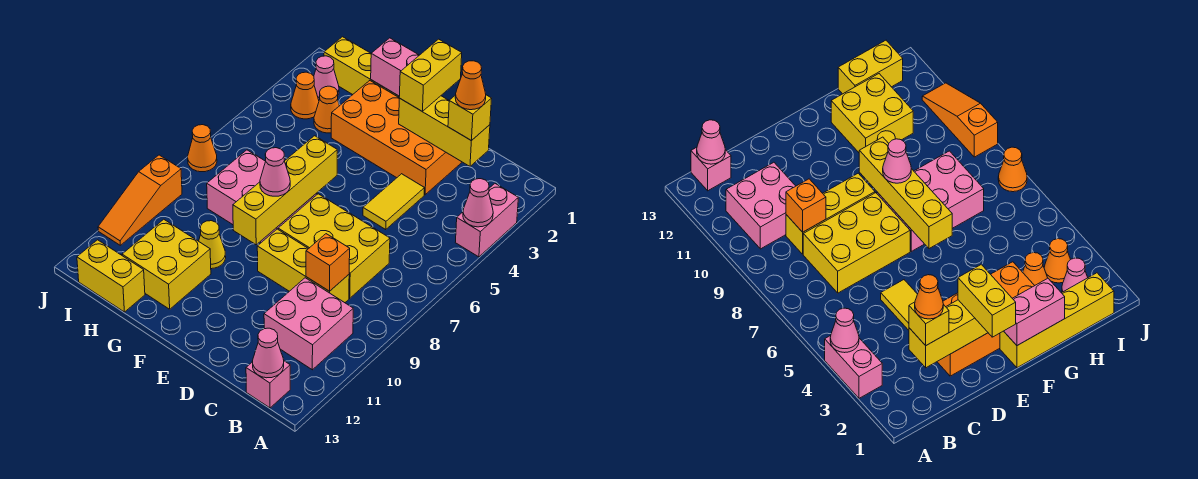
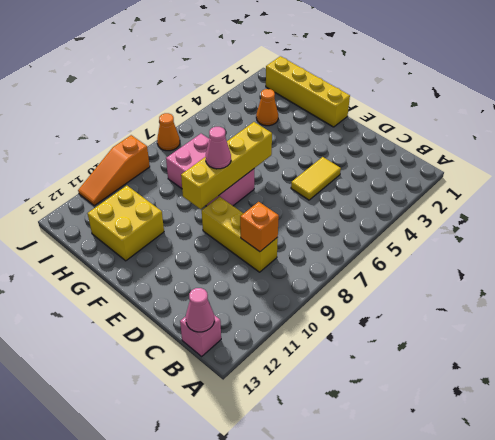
none -> pink 1x2 brick [455,184,518,257]
none -> pink 2x2 brick [264,278,353,370]
none -> yellow 2x3 brick [278,194,390,298]

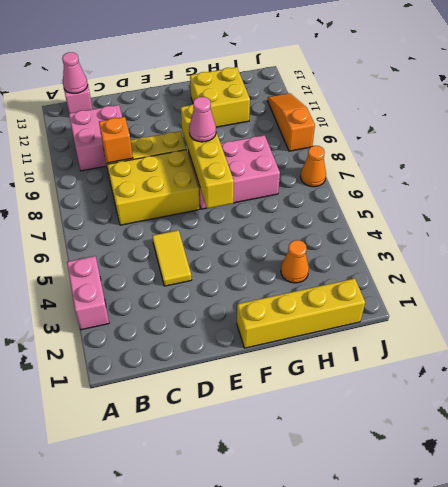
none -> orange 2x4 brick [331,81,462,195]
none -> yellow 1x1 cone [199,221,226,269]
none -> yellow 1x2 brick [77,240,145,312]

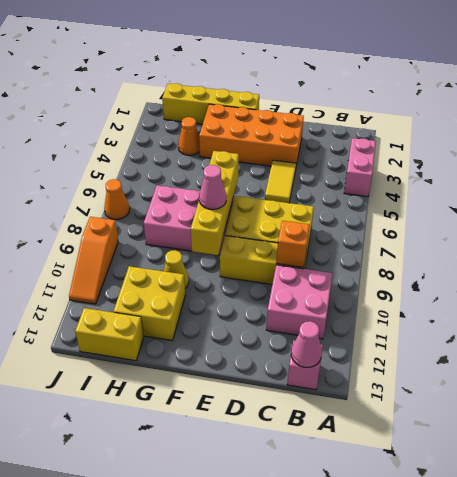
none -> pink 1x1 cone [314,56,339,100]
none -> orange 1x1 cone [291,72,319,119]
none -> pink 1x1 cone [463,179,493,227]

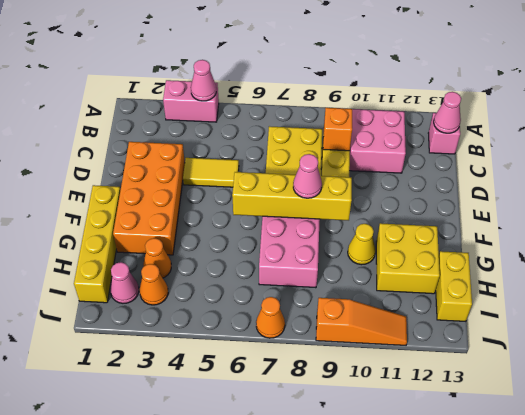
none -> yellow 1x3 brick [399,96,490,166]
none -> pink 1x2 brick [371,38,419,96]
none -> yellow 1x1 brick [448,95,492,140]

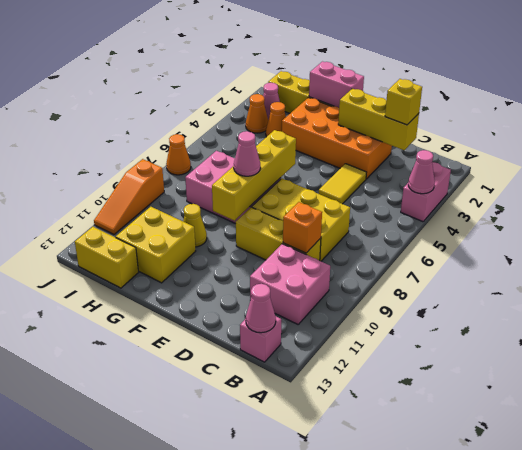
none -> yellow 1x2 brick [399,39,462,111]
none -> orange 1x1 cone [455,61,486,110]

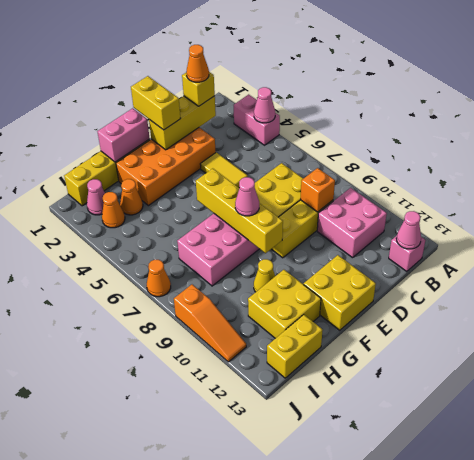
yellow 2x2 brick [304,255,376,330] -> none

